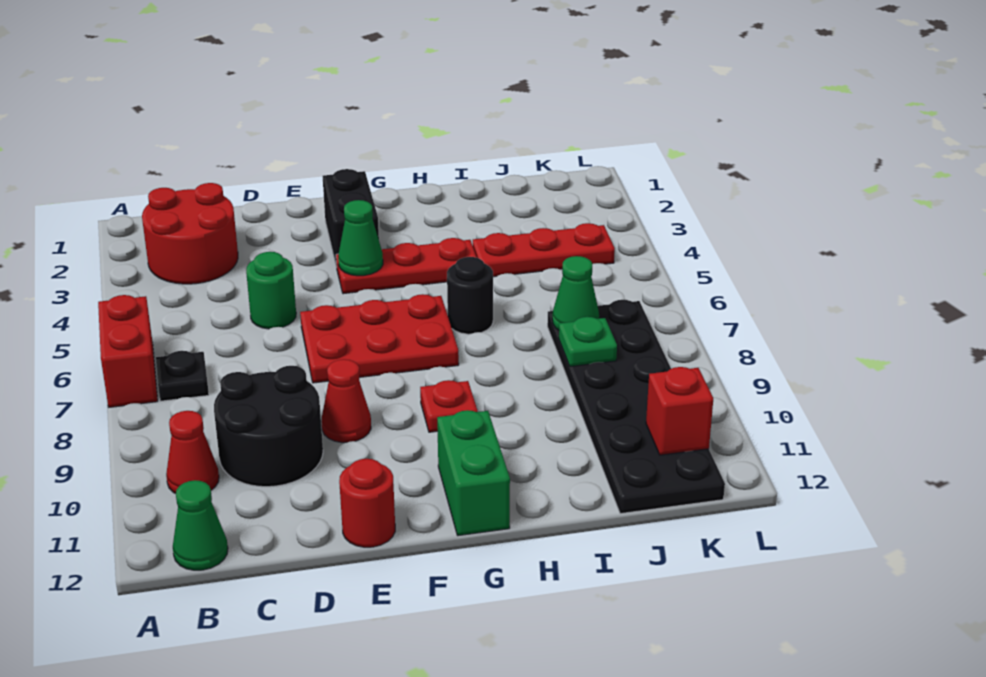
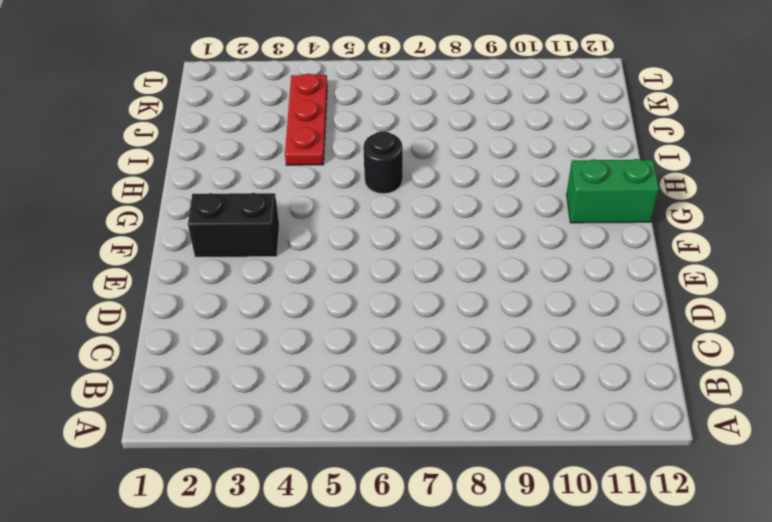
none -> red 1x2 brick [98,295,158,407]
none -> red 2x2 round brick [142,183,238,284]
none -> black 1x1 plate [156,351,209,401]

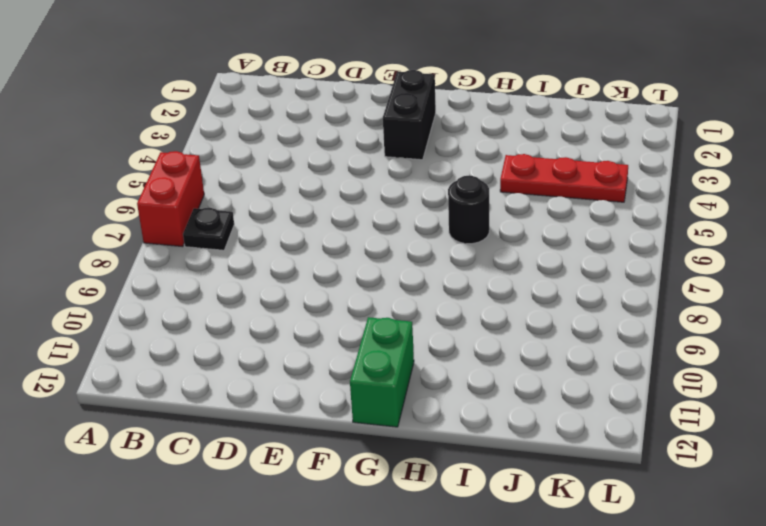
none -> red 2x2 round brick [142,183,238,284]
none -> red 1x1 cone [166,411,219,493]
none -> green 1x1 cone [173,480,228,570]

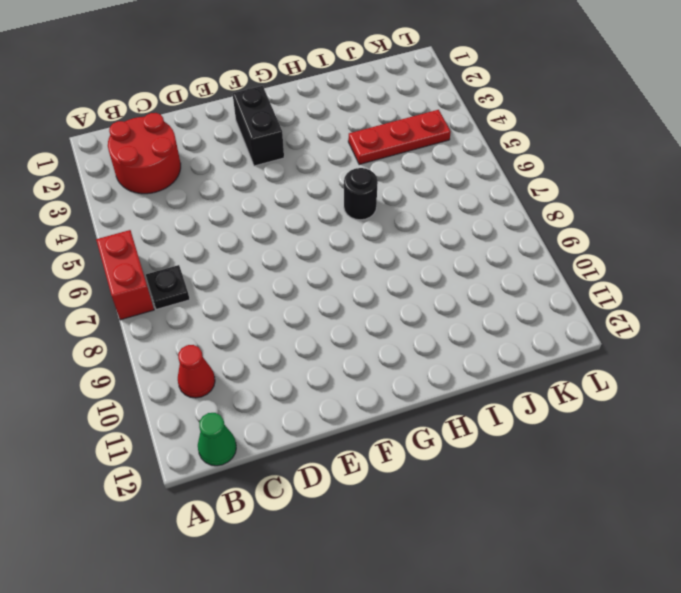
none -> black 2x2 round brick [214,366,323,487]
none -> green 1x1 round brick [246,252,296,329]
none -> red 2x3 plate [300,294,459,383]

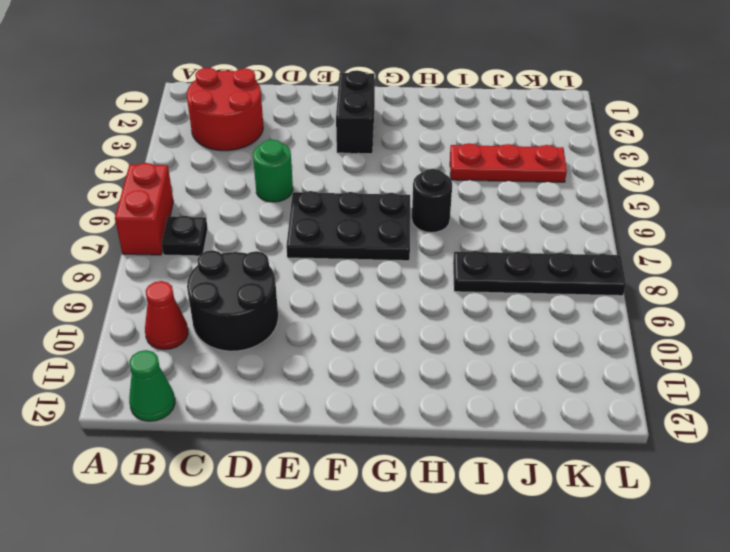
black 2x3 plate [286,191,410,261] -> red 2x3 plate [300,294,459,383]
black 1x4 plate [453,251,626,296] -> black 2x6 plate [547,300,725,514]
none -> red 1x1 cone [321,359,371,443]
none -> red 1x1 round brick [339,459,395,547]
none -> red 1x3 plate [336,238,477,294]

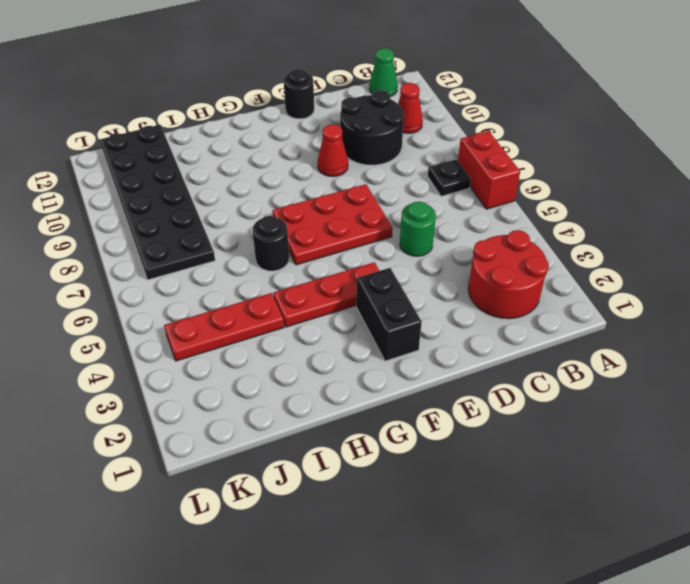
black 1x1 round brick [284,69,314,119] -> red 1x1 round brick [339,459,395,547]
none -> red 1x1 plate [420,380,478,432]
none -> green 1x2 brick [437,410,510,536]
none -> green 1x1 cone [338,200,383,276]

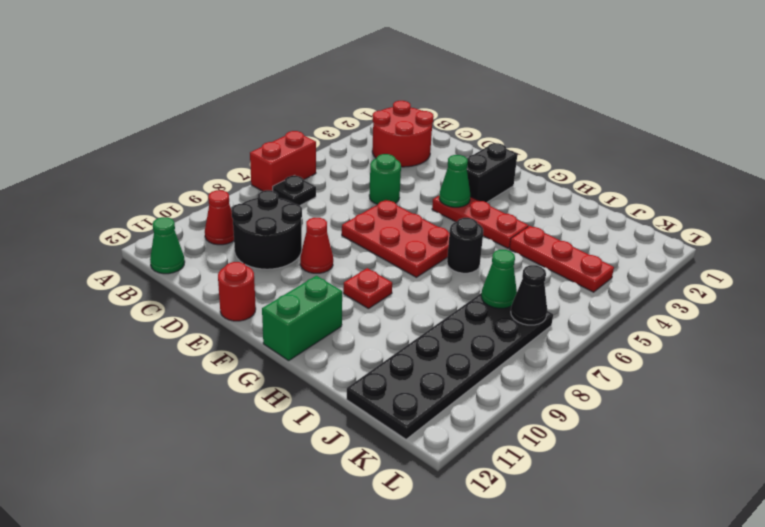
black 1x1 cone [511,265,547,325] -> none
none -> green 1x1 plate [559,317,617,367]
none -> red 1x1 brick [646,367,713,455]

